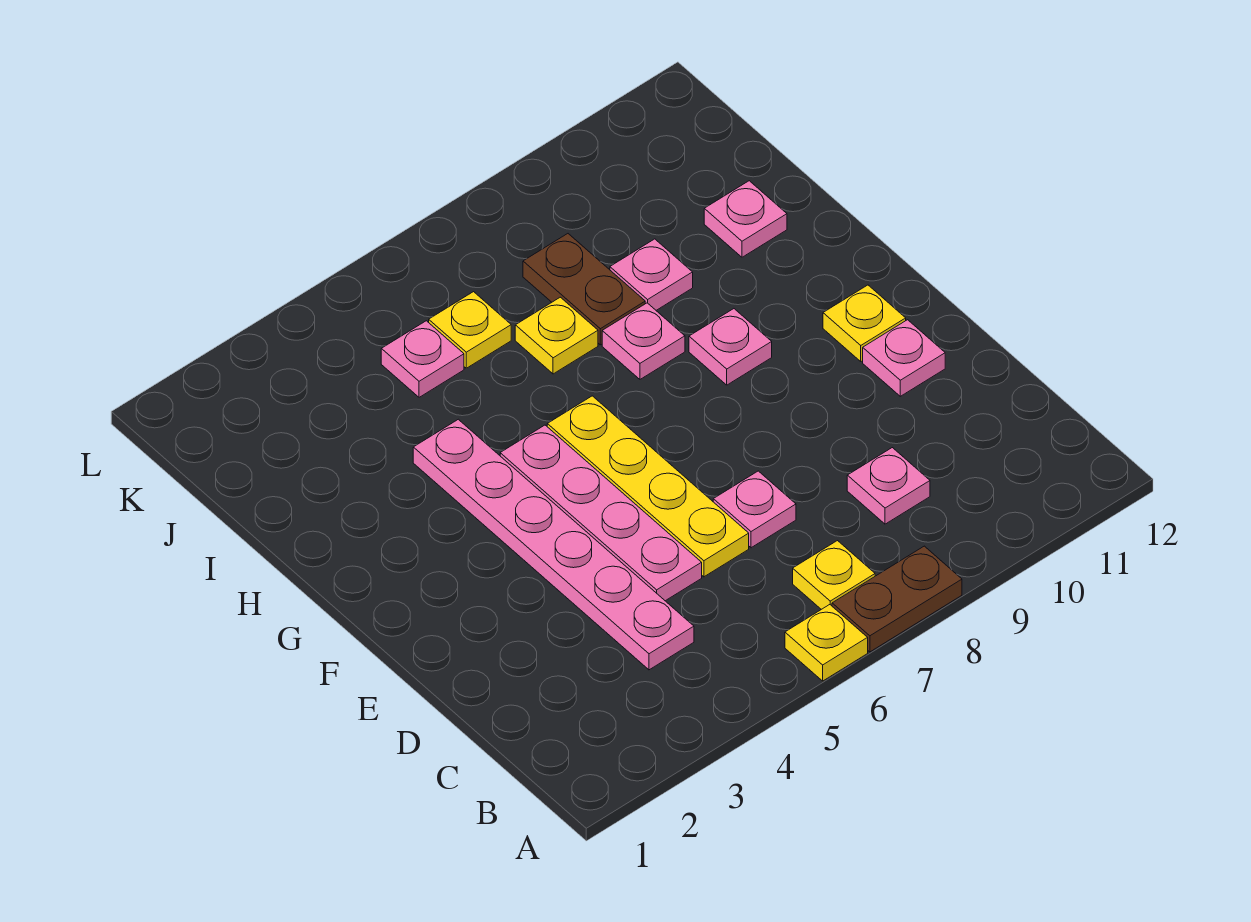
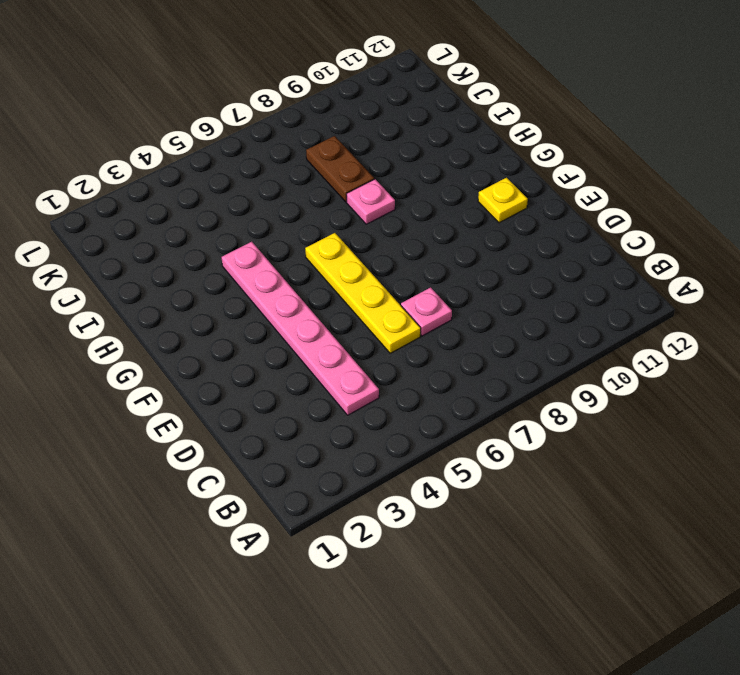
none -> yellow 1x1 plate [785,605,868,681]
none -> brown 1x2 plate [832,546,962,652]
none -> yellow 1x1 plate [793,541,875,609]

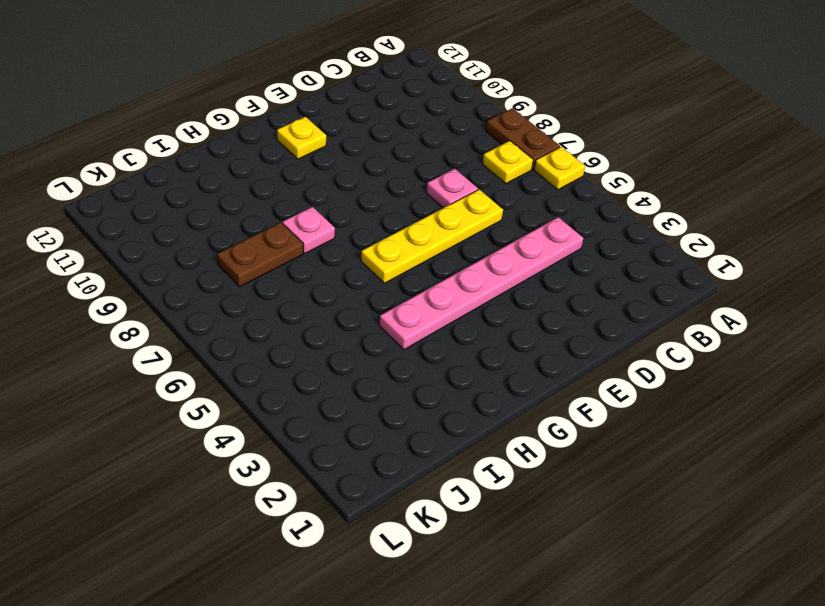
none -> pink 1x1 plate [847,448,930,524]
none -> pink 1x4 plate [500,425,702,601]
none -> pink 1x1 plate [863,320,945,396]

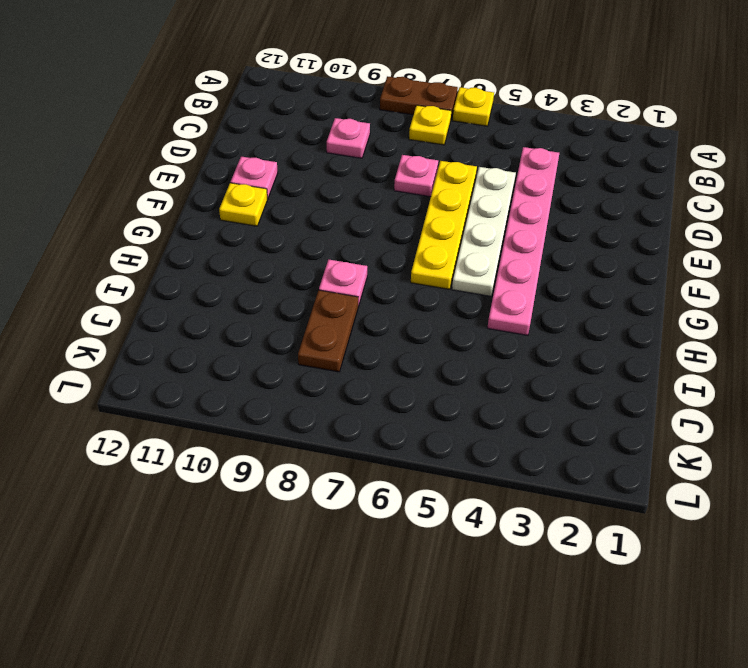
white 1x4 plate [452,167,516,296] -> pink 1x4 plate [500,425,702,601]
none -> pink 1x1 plate [689,309,772,385]
none -> yellow 1x1 plate [515,297,598,374]
none -> pink 1x1 plate [610,239,693,310]

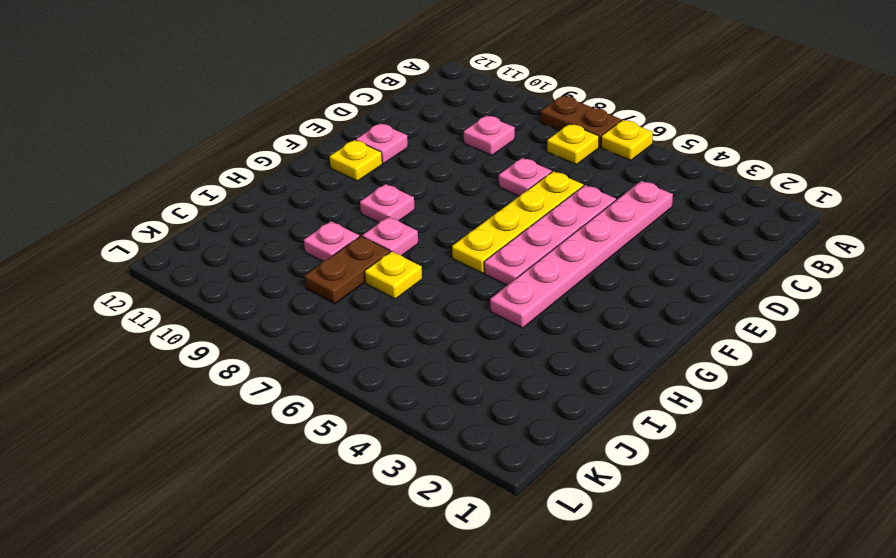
none -> pink 1x1 plate [704,181,787,257]
none -> pink 1x1 plate [381,321,464,397]
none -> yellow 1x1 plate [429,292,511,368]

